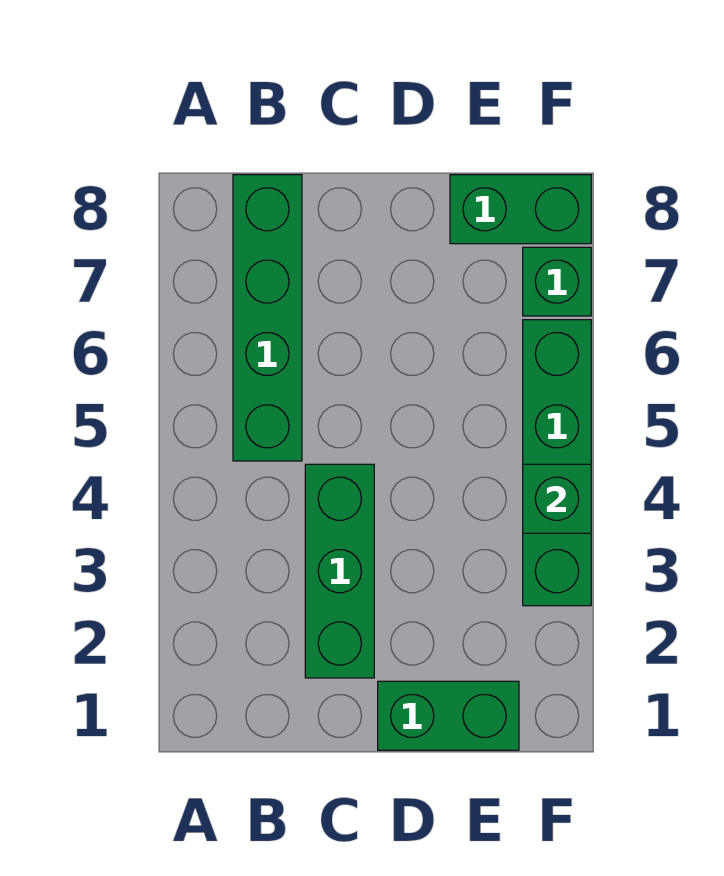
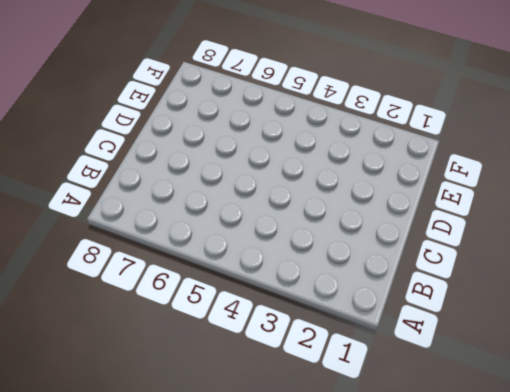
none -> green 1x4 brick [233,175,302,461]
none -> green 1x3 brick [305,464,374,678]

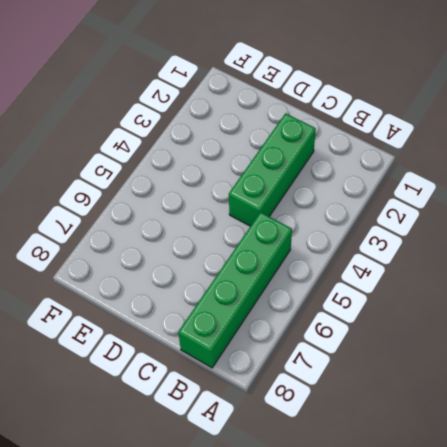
none -> green 1x2 brick [378,681,519,750]
none -> green 1x2 brick [450,175,591,244]

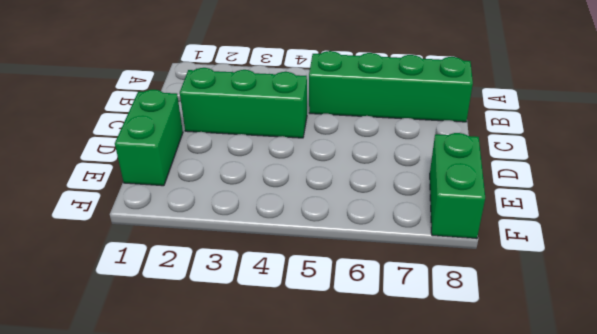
none -> green 1x4 brick [523,320,591,606]
none -> green 1x1 brick [523,247,591,316]

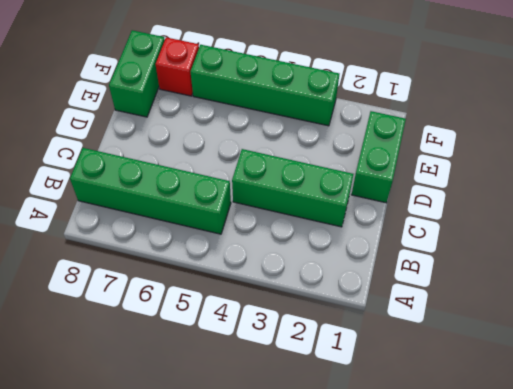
red 1x1 brick [156,37,199,96] -> green 1x1 brick [523,247,591,316]
none -> green 1x1 brick [523,464,591,533]

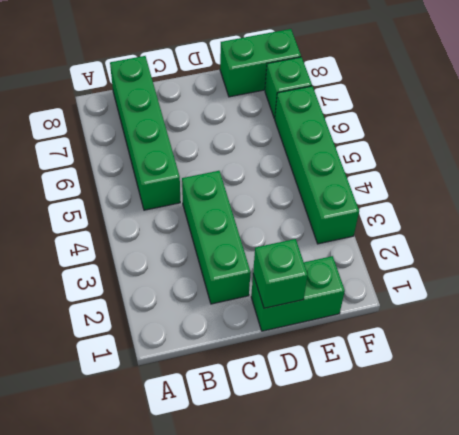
green 1x1 brick [253,239,308,308] -> green 1x1 brick moved to [523,464,591,533]

